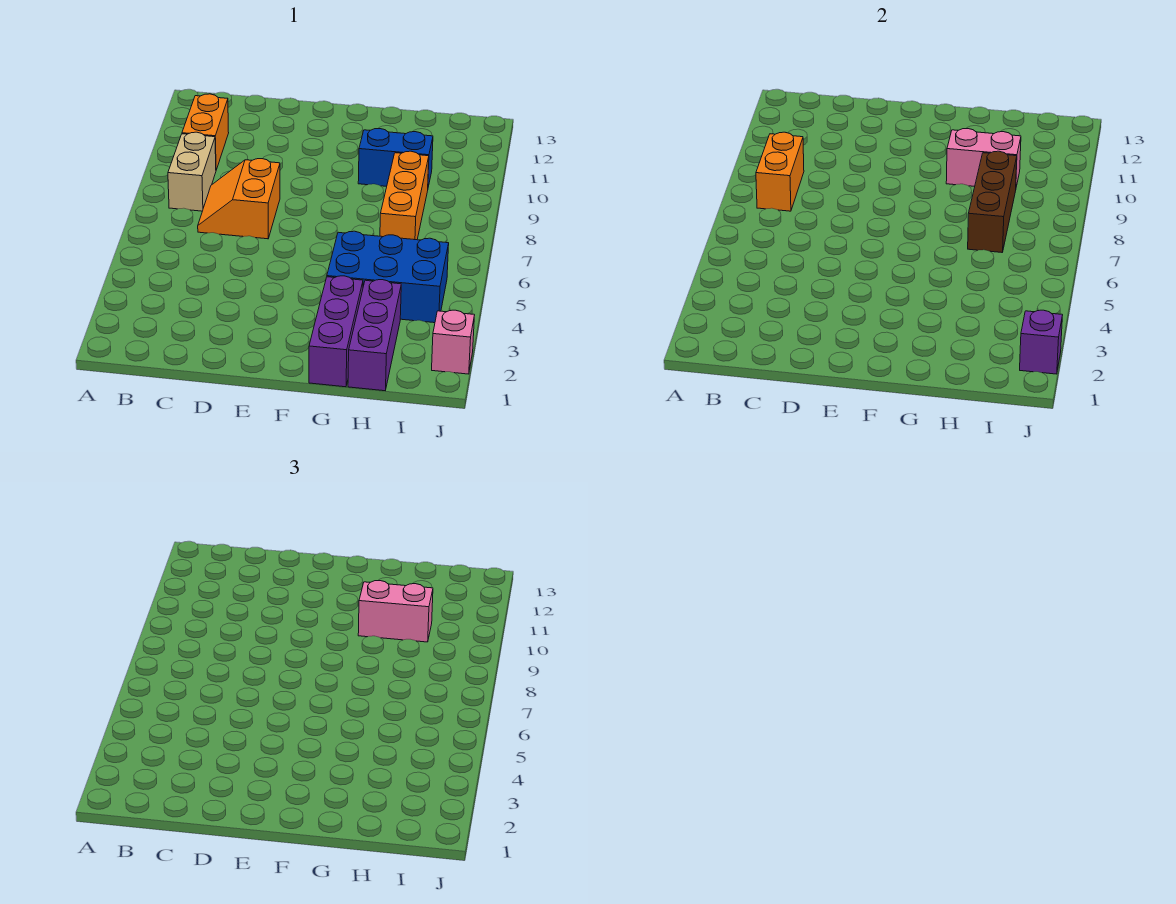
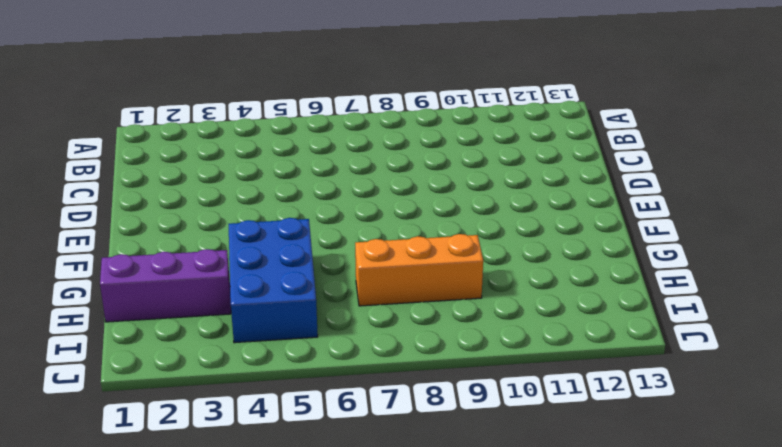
none -> tan 1x2 brick [168,132,216,211]
none -> orange 1x2 brick [182,94,229,170]
none -> orange 2x2 slope [198,159,280,239]

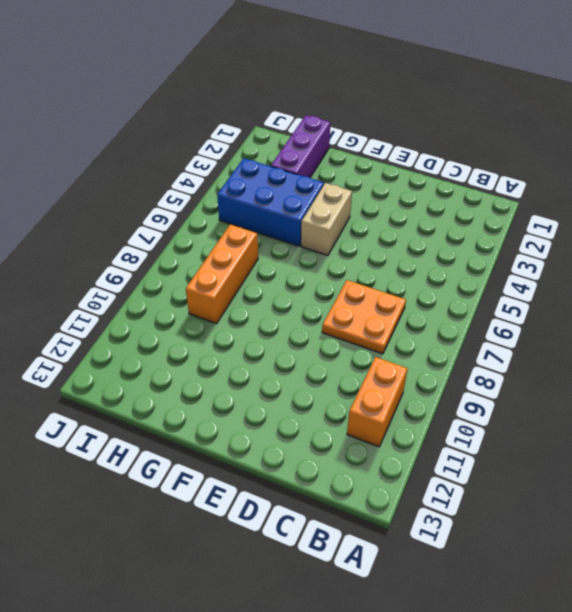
orange 2x2 plate [322,280,406,354] -> orange 2x2 slope [198,159,280,239]
tan 1x2 brick [301,183,352,256] -> tan 1x2 brick moved to [168,132,216,211]
none -> purple 1x3 brick [309,276,363,387]
none -> blue 1x2 brick [358,129,433,187]
none -> pink 1x1 brick [432,310,474,374]

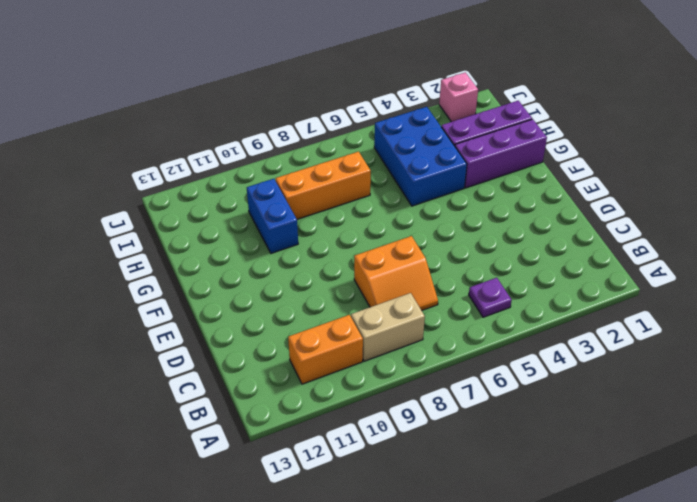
purple 1x1 plate [469,278,512,317] -> none
none -> orange 1x2 brick [756,132,804,211]
none -> pink 1x2 brick [946,129,1021,187]
none -> brown 1x3 brick [968,151,1017,252]

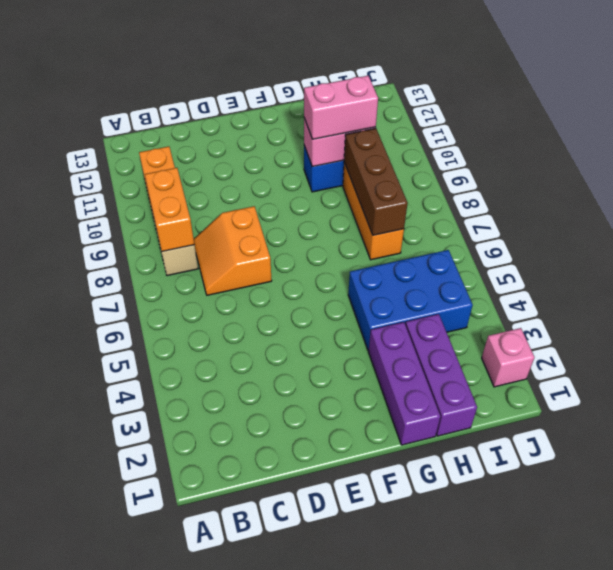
none -> purple 1x1 brick [1020,310,1062,374]

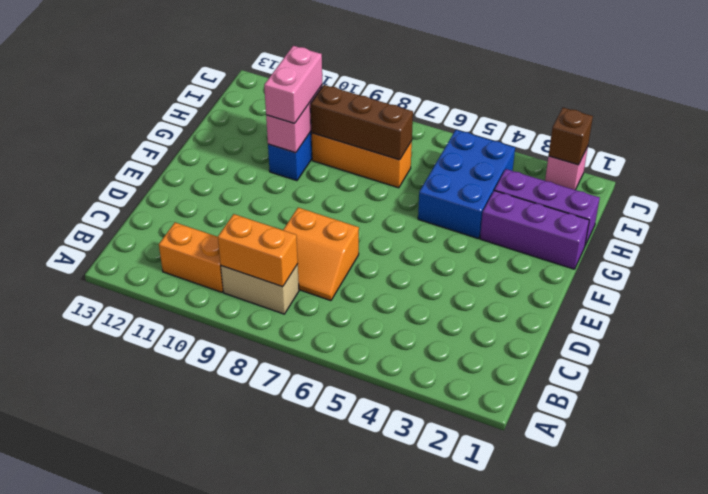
brown 1x1 brick [549,108,593,165] -> purple 1x1 brick [1020,310,1062,374]

